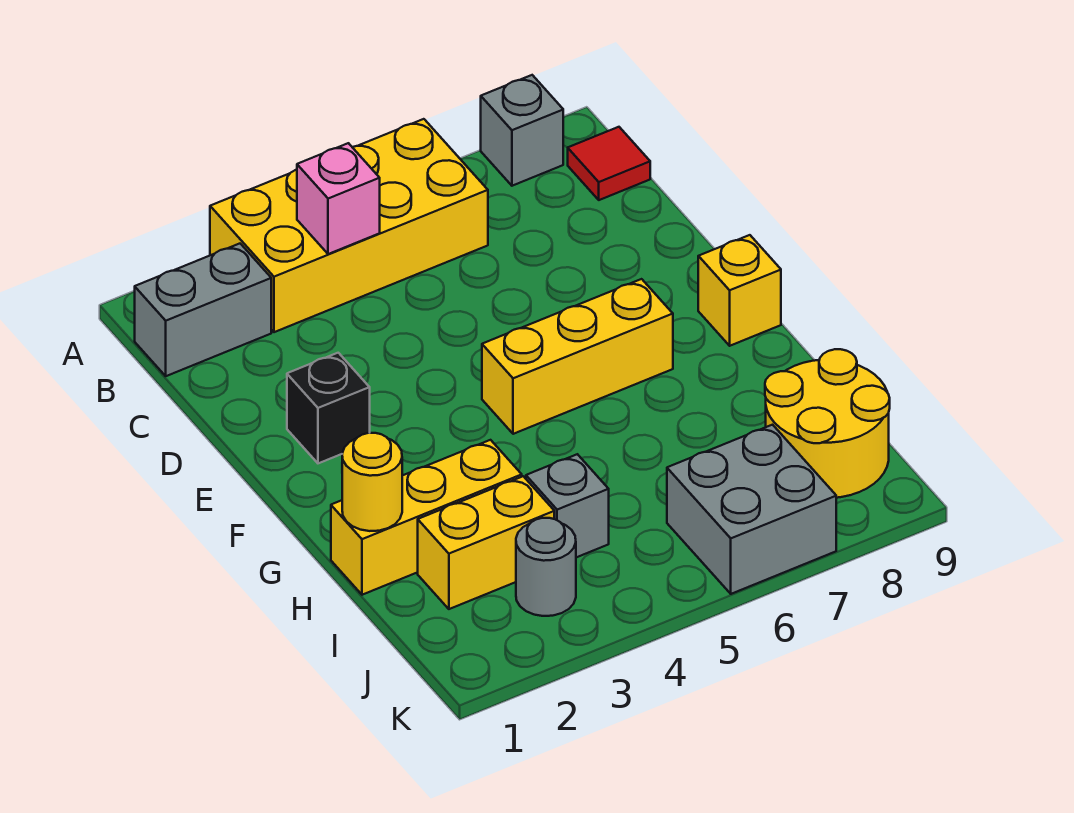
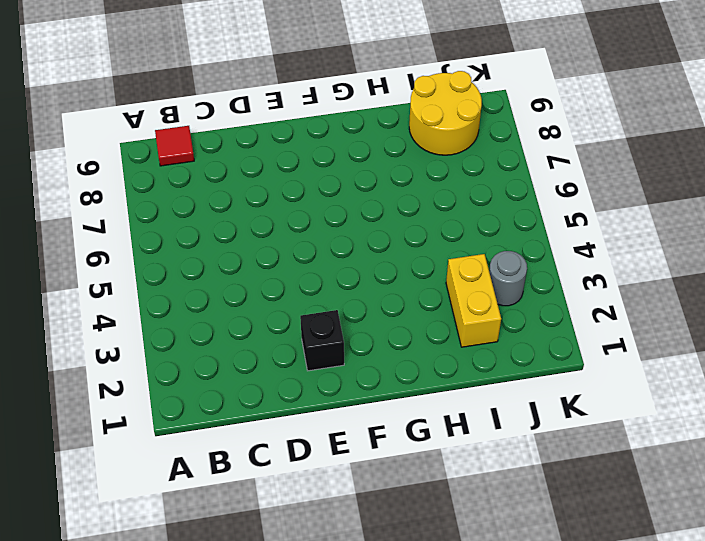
none -> yellow 2x4 brick [210,119,488,332]
none -> grey 1x1 brick [481,75,563,186]
none -> grey 1x2 brick [135,244,271,376]

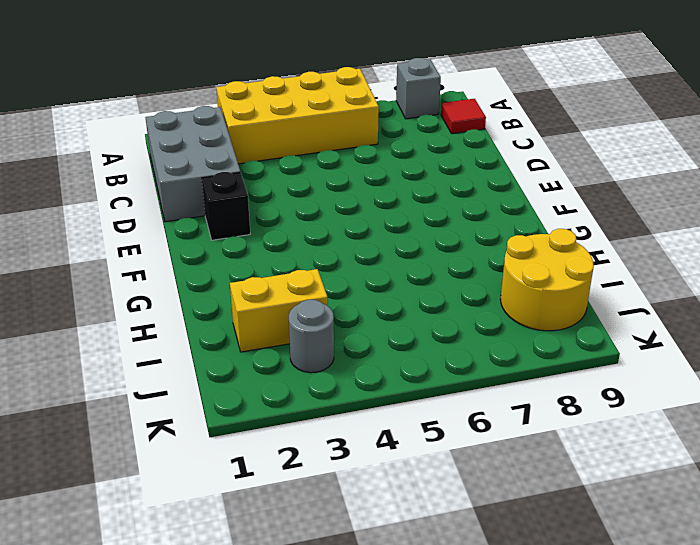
grey 2x3 brick [145,106,240,222] -> grey 1x2 brick [135,244,271,376]
none -> yellow 1x3 brick [482,279,673,434]
none -> yellow 1x1 brick [698,235,781,346]
none -> yellow 1x3 brick [331,440,522,595]

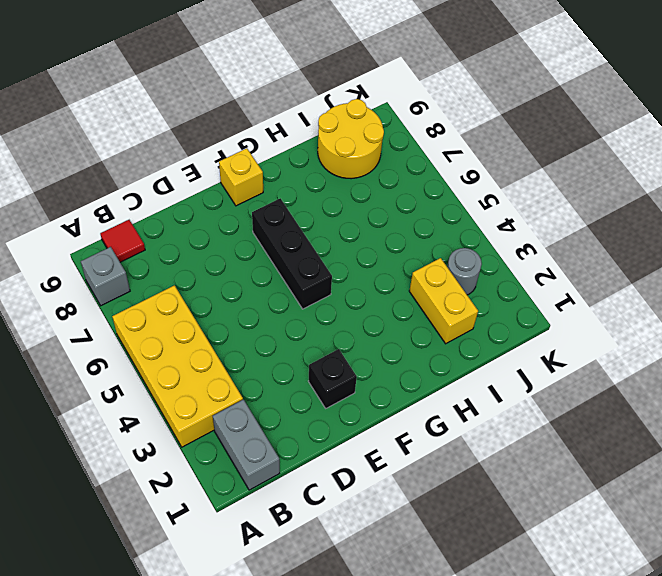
black 1x3 brick [252,198,332,309] -> yellow 1x3 brick [482,279,673,434]
none -> yellow 1x3 brick [331,440,522,595]
none -> grey 1x1 brick [526,454,609,557]
none -> grey 2x2 brick [667,425,836,594]

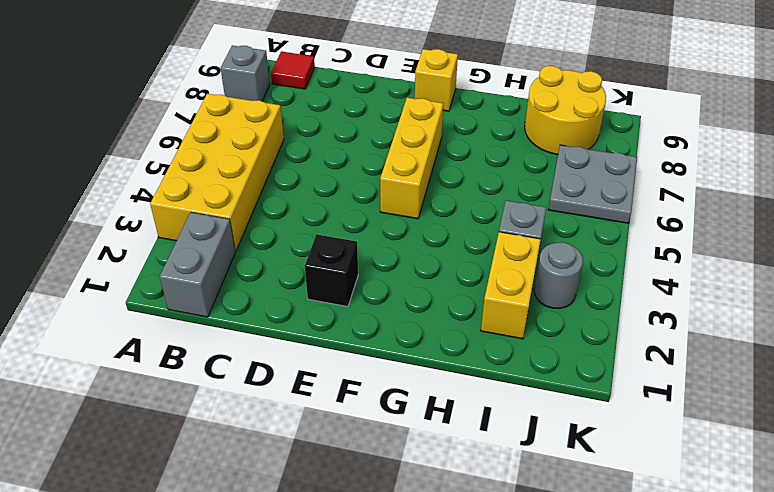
grey 2x2 plate [548,145,637,223] -> grey 2x2 brick [667,425,836,594]
none -> yellow 1x3 brick [331,440,522,595]
none -> pink 1x1 brick [297,143,380,254]
none -> yellow 1x1 round brick [342,433,402,531]

